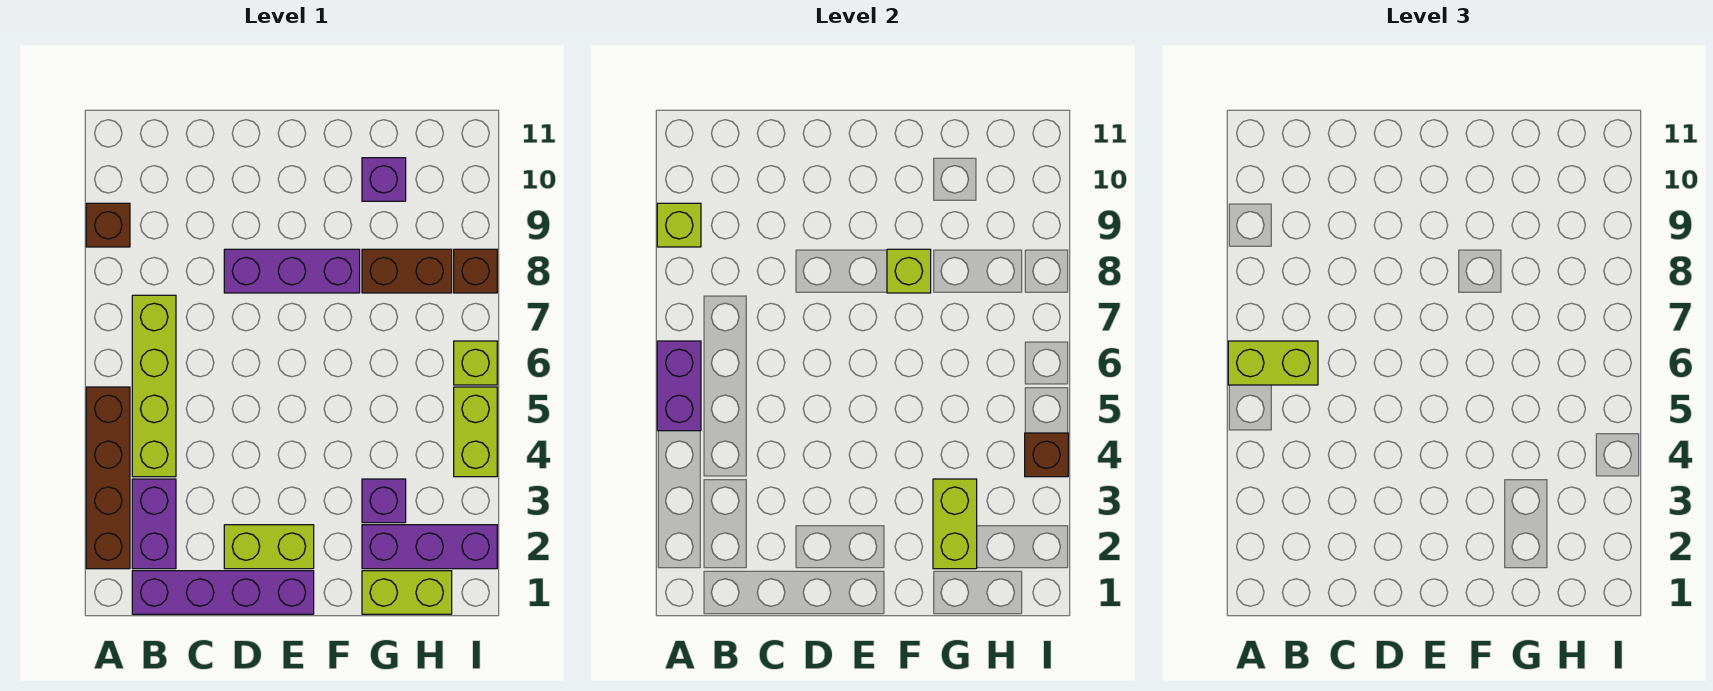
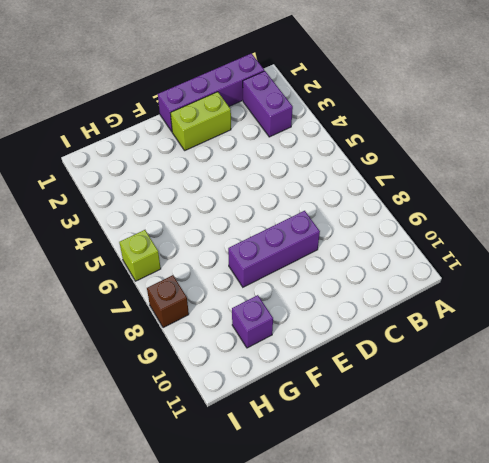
none -> brown 1x4 brick [86,387,130,569]
none -> brown 1x1 brick [86,203,130,247]
none -> lime 1x4 brick [132,295,176,477]

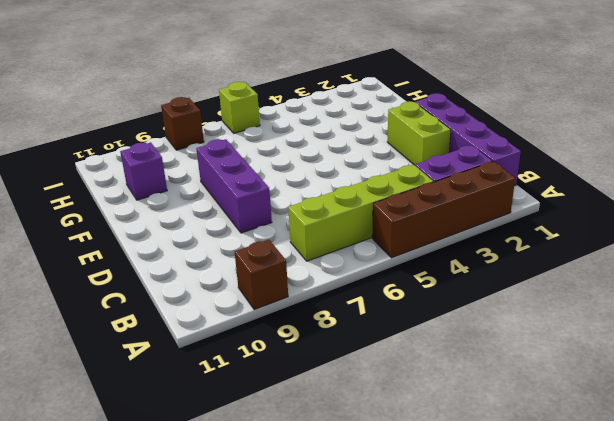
none -> lime 1x2 brick [362,571,452,614]
none -> purple 1x3 brick [362,525,497,569]
none -> purple 1x1 brick [362,479,406,523]

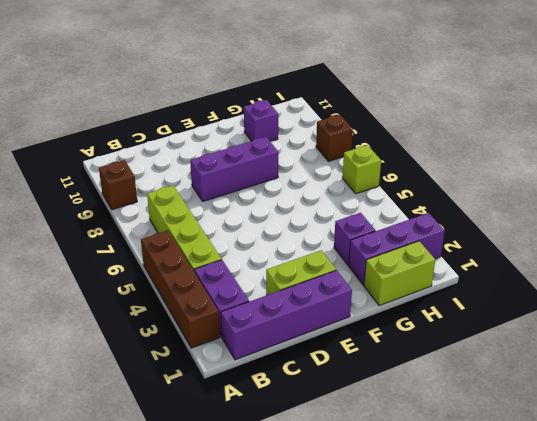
none -> brown 1x2 brick [362,249,452,293]
none -> lime 1x2 brick [454,387,497,477]
none -> purple 1x2 brick [657,341,701,431]

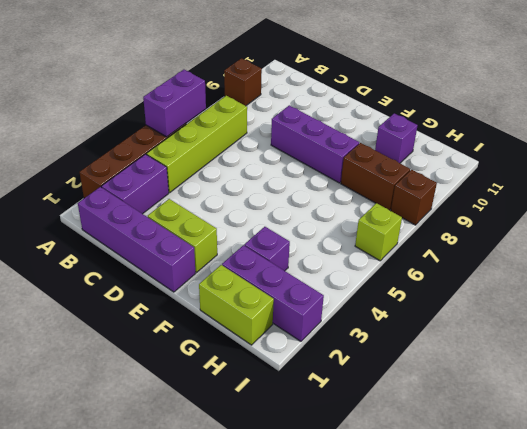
none -> lime 1x2 brick [454,387,497,477]
none -> lime 1x1 brick [657,203,701,247]
none -> lime 1x1 brick [887,249,931,293]

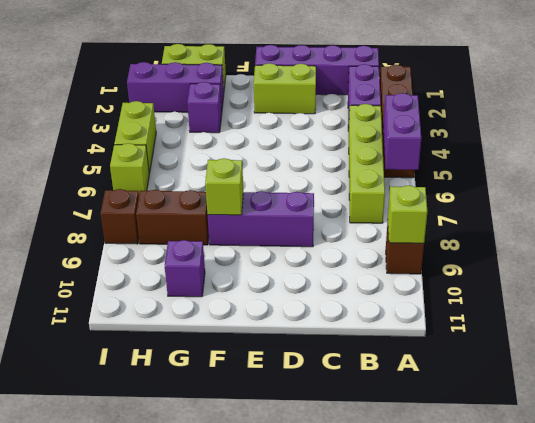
none -> lime 1x2 brick [933,479,977,569]
none -> brown 1x1 brick [1025,433,1068,477]
none -> lime 1x2 brick [1228,341,1318,385]

